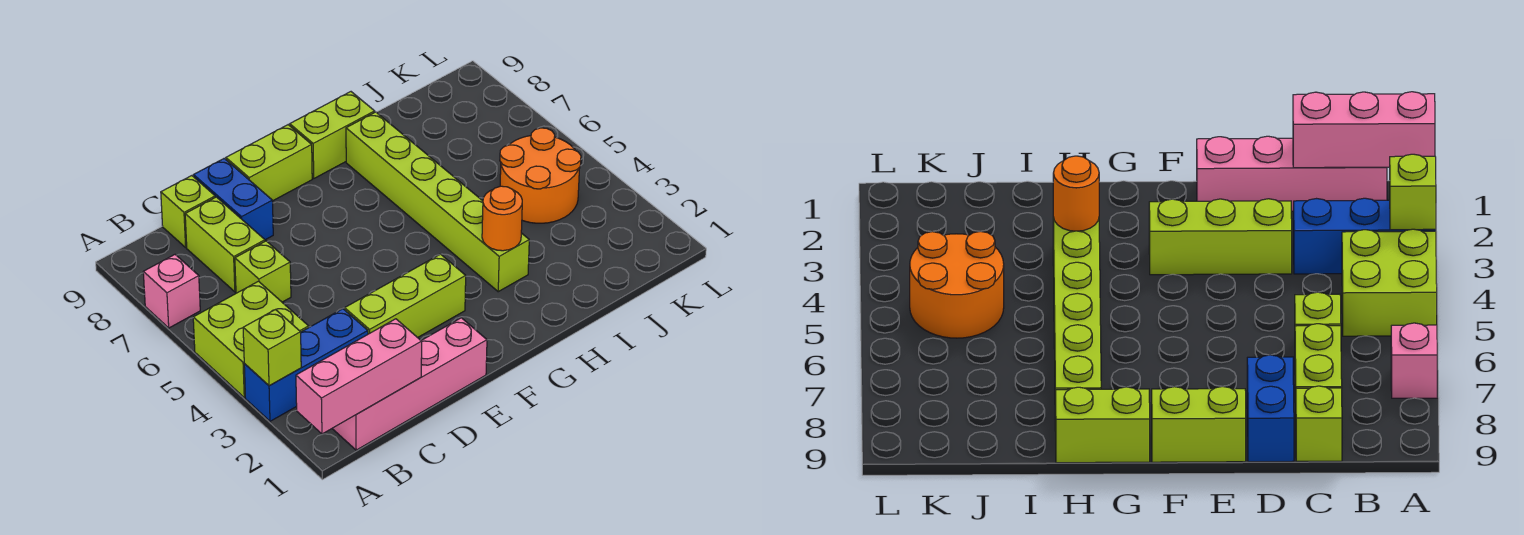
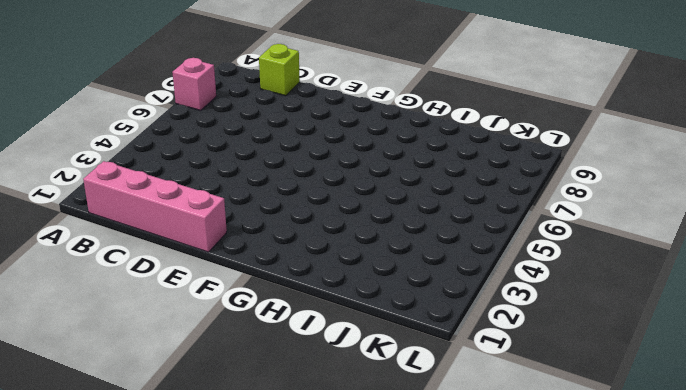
none -> blue 1x3 brick [244,309,368,421]
none -> lime 2x2 brick [193,281,309,398]
none -> lime 1x1 brick [235,241,291,302]

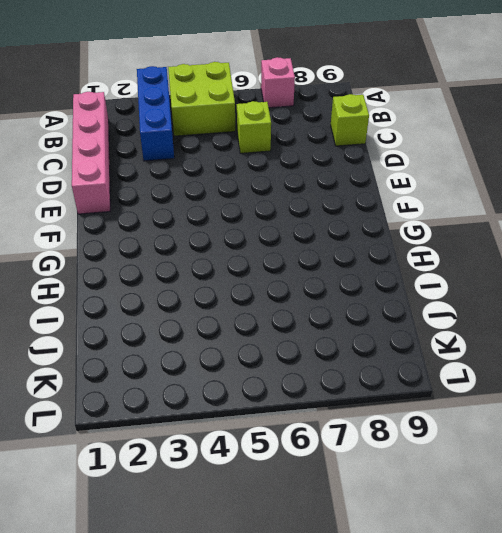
none -> lime 1x2 brick [185,197,265,292]
none -> lime 1x3 brick [345,254,466,338]
none -> blue 1x2 brick [193,158,273,240]

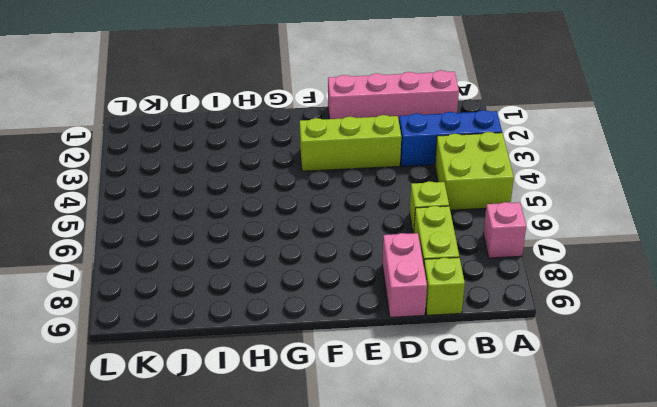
pink 1x2 brick [382,233,427,317] -> blue 1x2 brick [193,158,273,240]
none -> lime 1x2 brick [226,125,312,201]
none -> lime 1x2 brick [290,92,375,178]
none -> lime 1x6 brick [346,112,529,292]

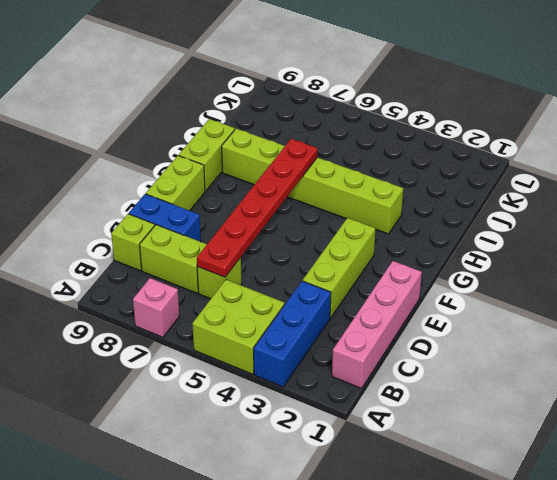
red 1x6 plate [197,139,318,277] -> none
none -> orange 2x2 round brick [500,128,581,223]
none -> pink 1x3 brick [296,319,422,434]
none -> lime 1x1 brick [243,309,301,386]

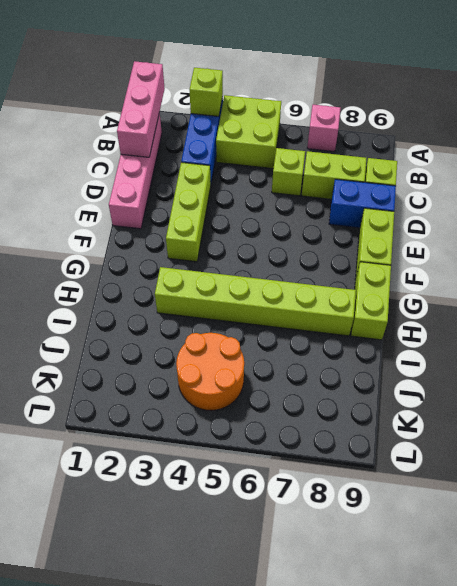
none -> orange 1x1 round brick [482,186,522,251]

